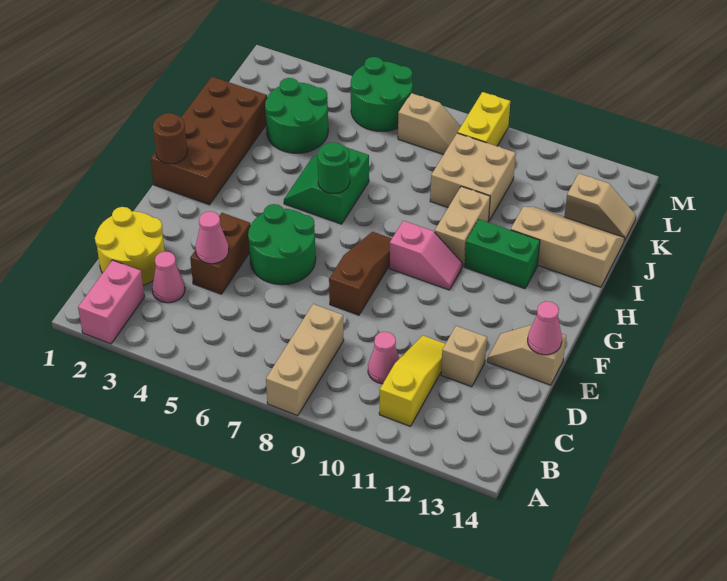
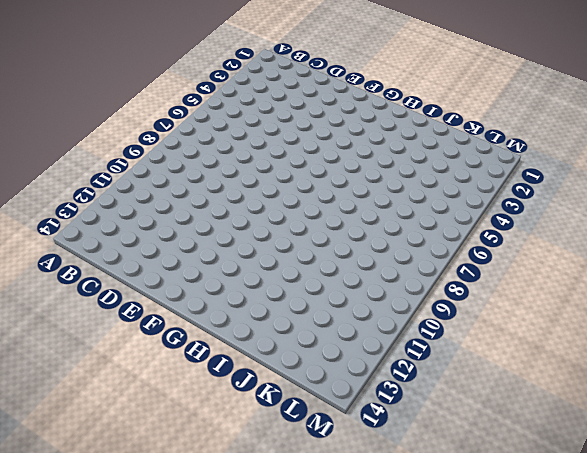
none -> pink 1x2 brick [78,260,144,344]
none -> tan 1x3 brick [266,304,344,416]
none -> yellow 1x3 slope [379,336,445,426]

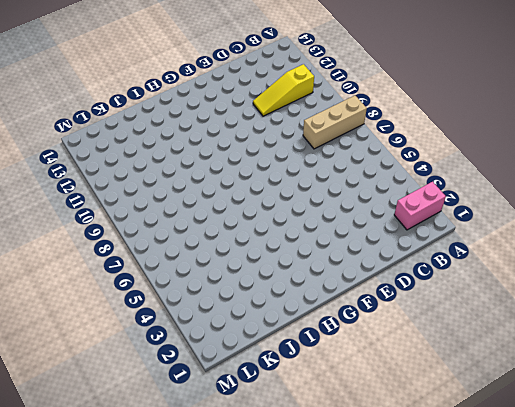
none -> yellow 2x2 round brick [95,207,165,285]
none -> pink 1x1 cone [152,252,185,303]
none -> pink 1x1 cone [368,332,399,384]

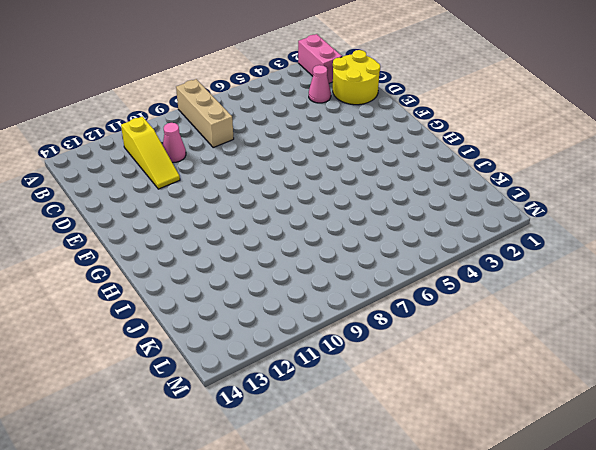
none -> brown 1x2 brick [190,213,250,294]
none -> tan 1x1 brick [441,326,487,387]
none -> green 2x2 round brick [248,204,316,285]

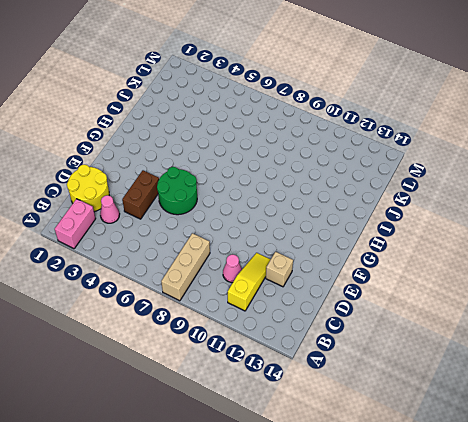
none -> brown 1x3 slope [329,232,392,315]
none -> tan 1x2 slope [487,325,566,385]
none -> brown 2x4 brick [151,77,267,205]

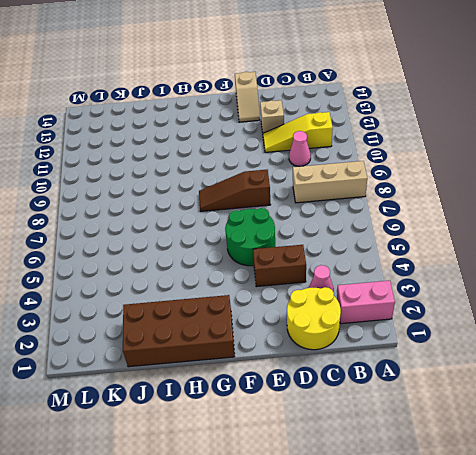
none -> pink 1x2 slope [389,221,462,290]
none -> green 2x2 slope [284,147,369,224]
none -> tan 1x2 brick [435,186,490,267]

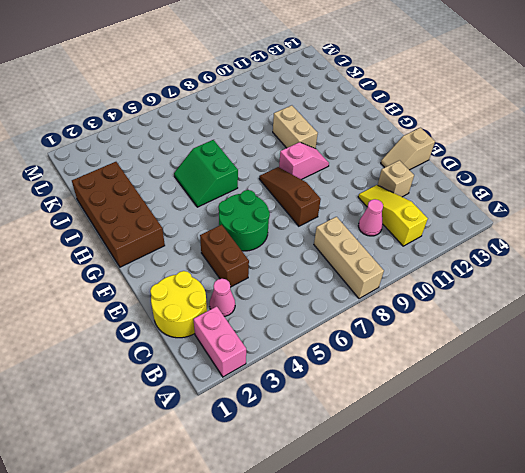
none -> green 1x2 brick [464,219,540,289]
none -> tan 2x3 slope [511,207,625,287]
none -> green 2x2 round brick [265,78,328,153]

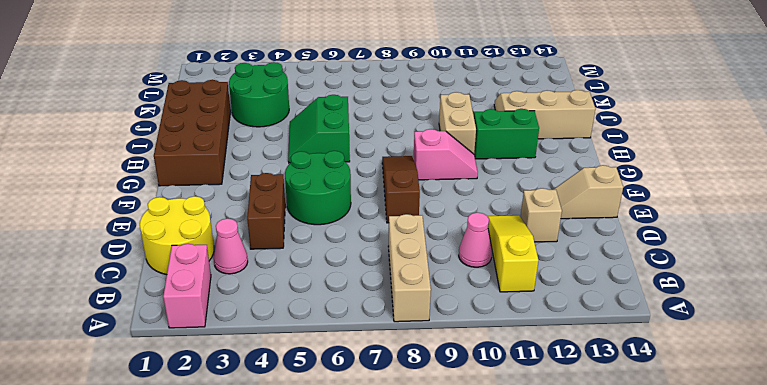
none -> tan 2x2 brick [430,133,516,222]
none -> tan 1x2 slope [564,174,636,241]
none -> green 2x2 round brick [351,57,413,132]

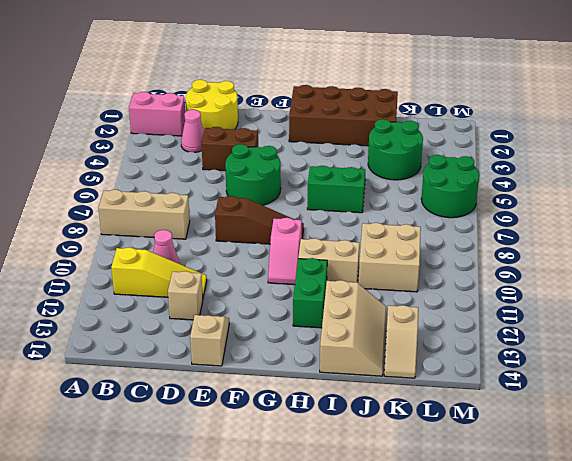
none -> tan 1x2 slope [398,93,461,155]
none -> yellow 1x2 brick [458,92,510,146]
none -> pink 1x1 cone [196,211,229,264]

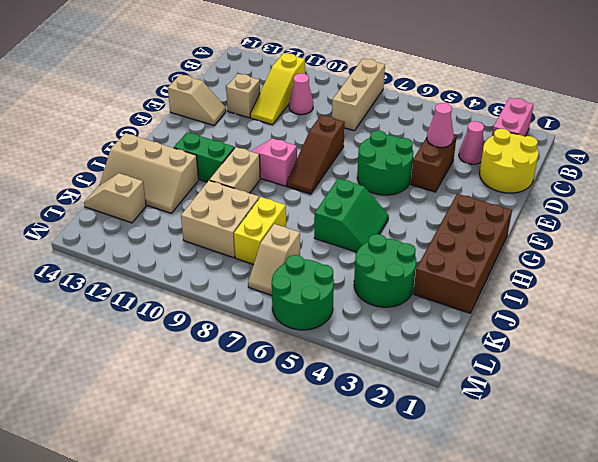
yellow 1x2 brick [234,197,286,265] -> yellow 1x2 brick moved to [458,92,510,146]
tan 1x2 slope [248,224,300,295] -> tan 1x2 slope turned to [398,93,461,155]
none -> pink 1x1 cone [528,301,562,355]
none -> brown 1x1 round brick [153,113,187,164]
none -> green 1x1 round brick [317,142,350,193]

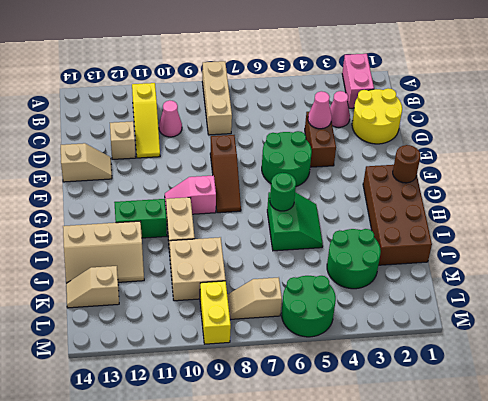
none -> pink 1x1 cone [528,301,562,355]

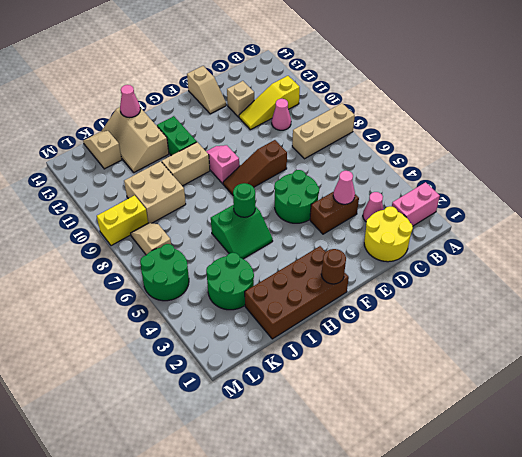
pink 1x1 cone [120,85,140,117] -> pink 1x1 cone moved to [528,301,562,355]

